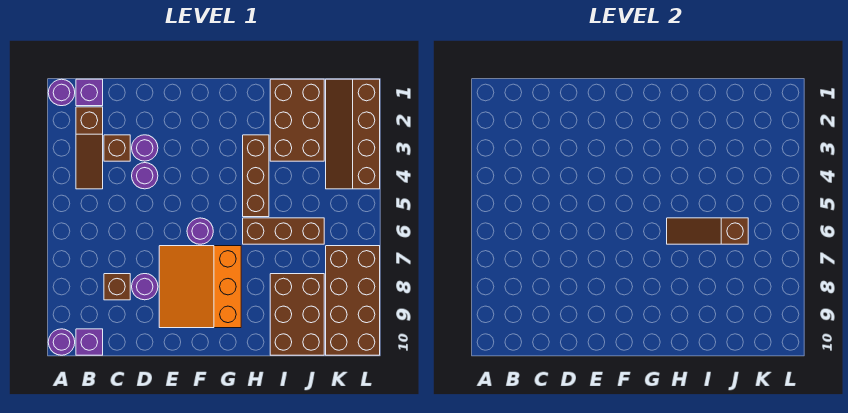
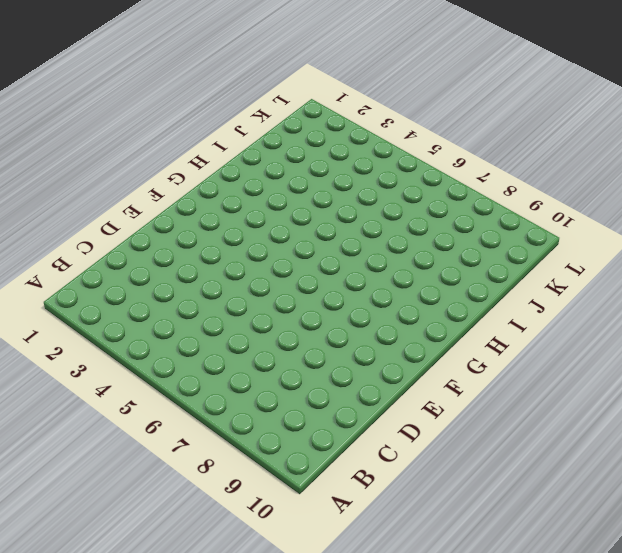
none -> purple 1x1 round brick [48,79,75,106]
none -> purple 1x1 round brick [48,329,75,355]
none -> purple 1x1 brick [76,79,103,106]

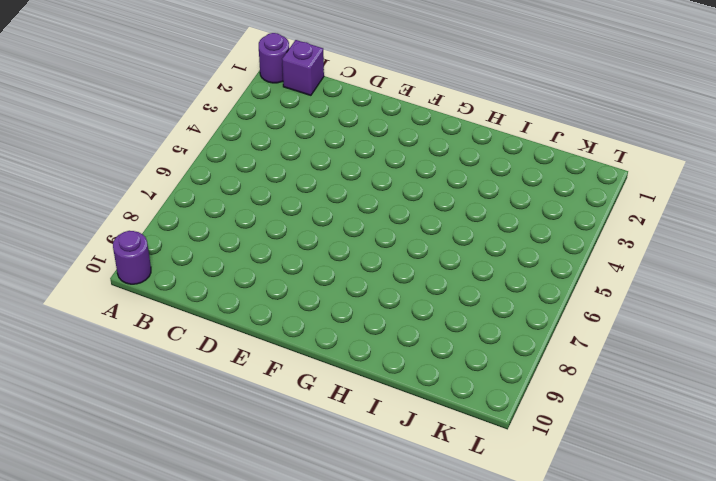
none -> brown 1x3 slope [76,107,103,189]
none -> purple 1x1 brick [76,329,103,355]
none -> brown 1x1 brick [104,135,130,161]

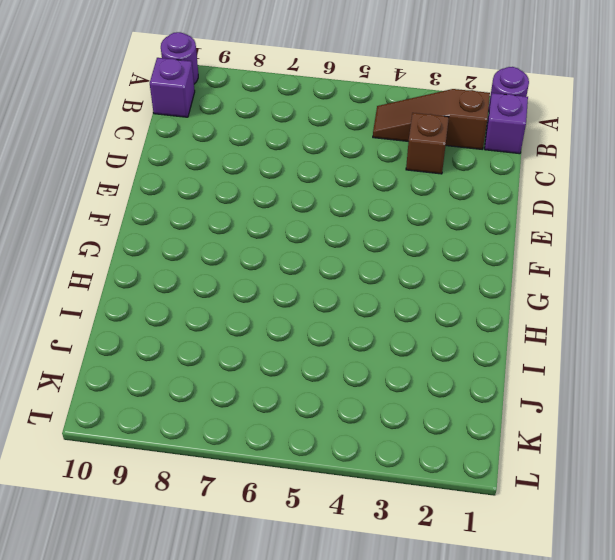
none -> brown 1x1 brick [104,274,130,300]
none -> purple 1x1 round brick [132,135,158,161]
none -> purple 1x1 round brick [132,163,158,189]

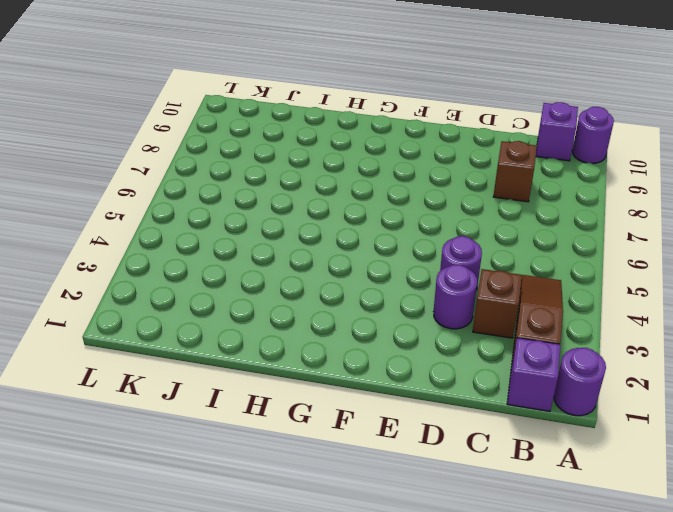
none -> purple 1x1 round brick [132,274,158,300]
none -> orange 3x3 slope [159,246,241,328]
none -> purple 1x1 round brick [187,218,213,244]

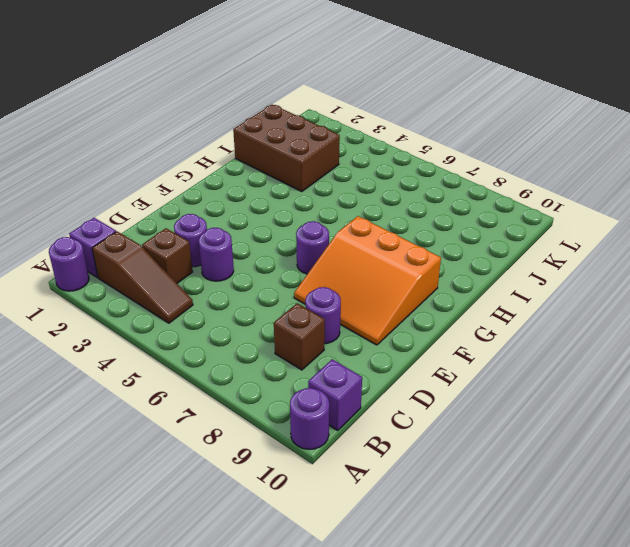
none -> brown 1x3 brick [243,135,269,217]
none -> brown 1x3 brick [243,218,324,244]
none -> brown 2x3 brick [270,274,324,355]

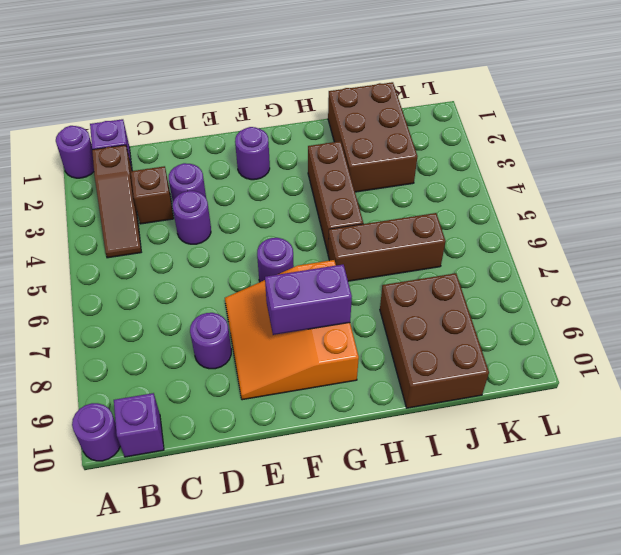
purple 1x1 round brick [235,127,270,180] -> none
purple 1x2 brick [265,265,352,335] -> none
none -> brown 1x1 brick [104,274,130,300]
none -> brown 2x4 slope [326,79,380,189]
none -> brown 2x4 brick [326,246,380,355]

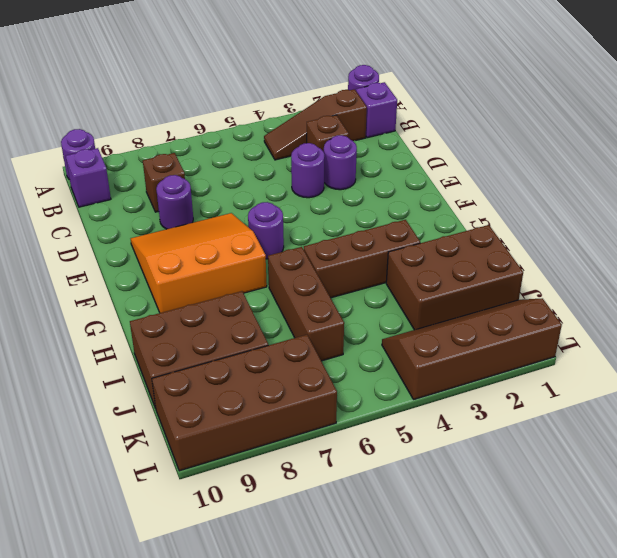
none -> brown 1x3 slope [667,218,748,244]

